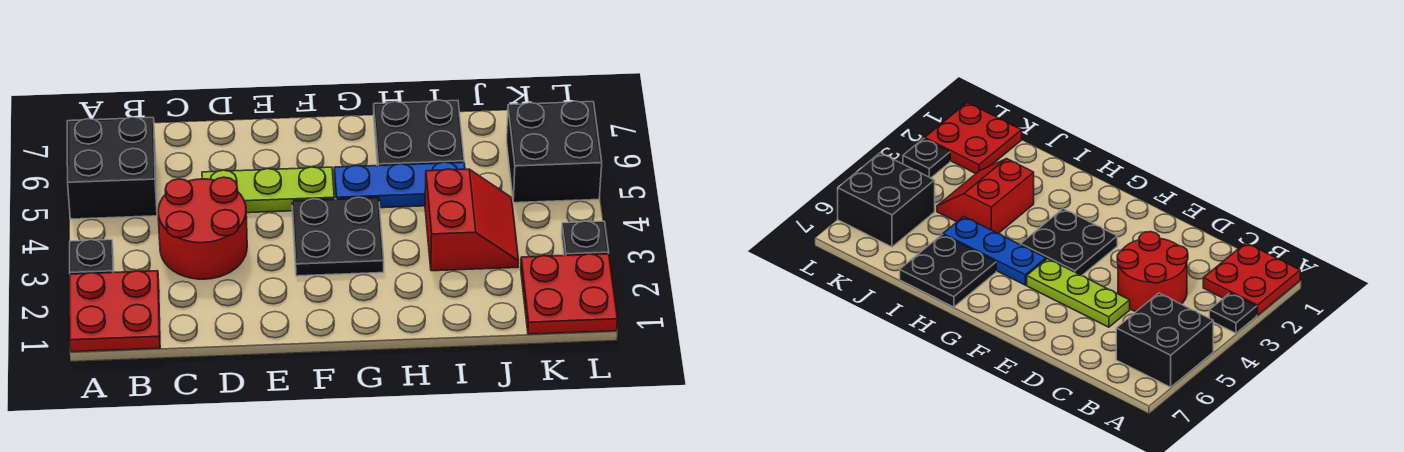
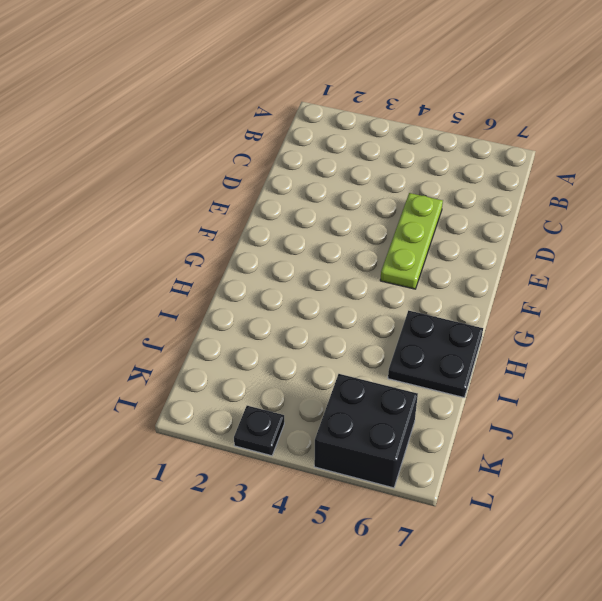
none -> red 2x2 plate [70,271,160,352]
none -> black 1x1 plate [70,240,113,274]
none -> black 2x2 brick [67,117,157,219]

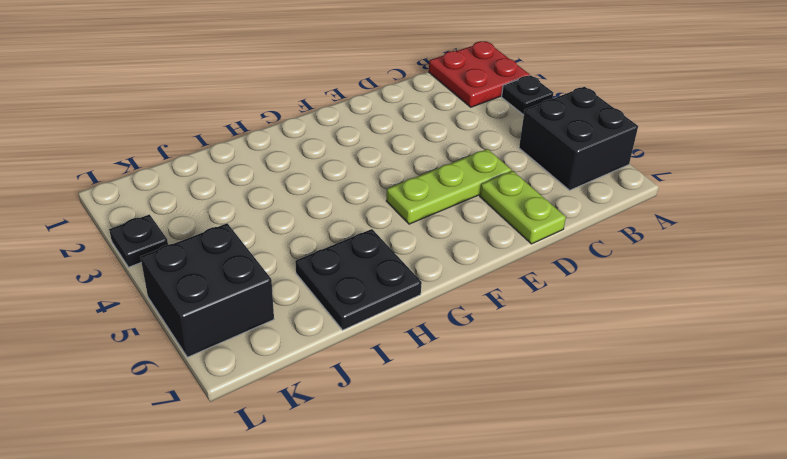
lime 1x2 plate [480,171,566,244] -> none
none -> red 2x2 round brick [158,177,247,279]
none -> black 2x2 plate [292,197,384,276]
none -> blue 1x3 plate [334,162,465,208]

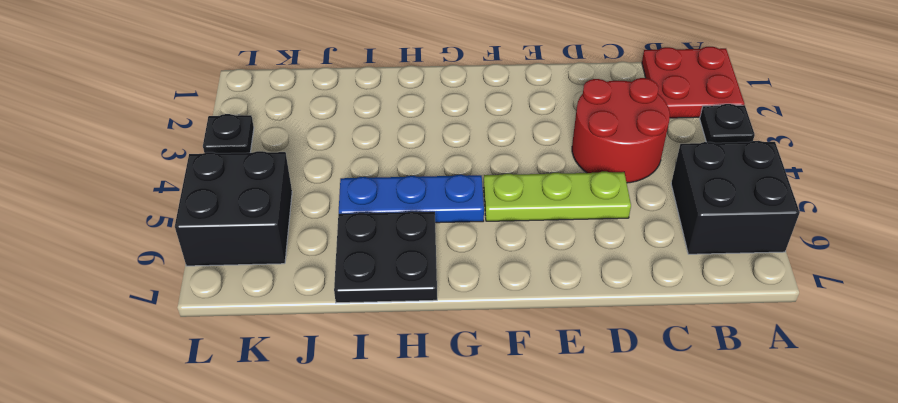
none -> black 2x2 plate [292,197,384,276]
none -> red 2x2 slope [425,169,519,271]
none -> red 2x2 plate [521,254,618,334]

